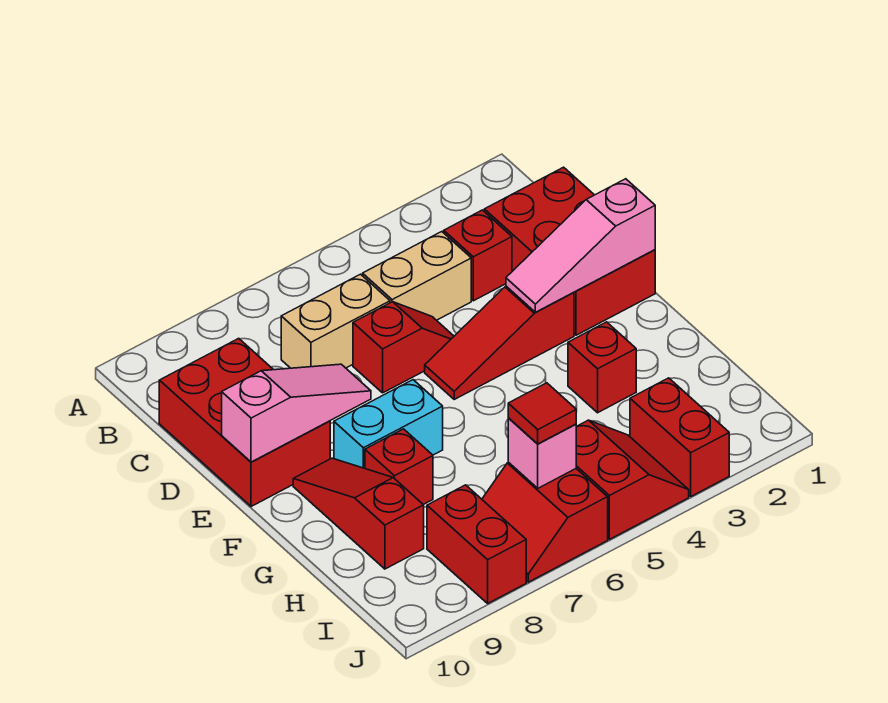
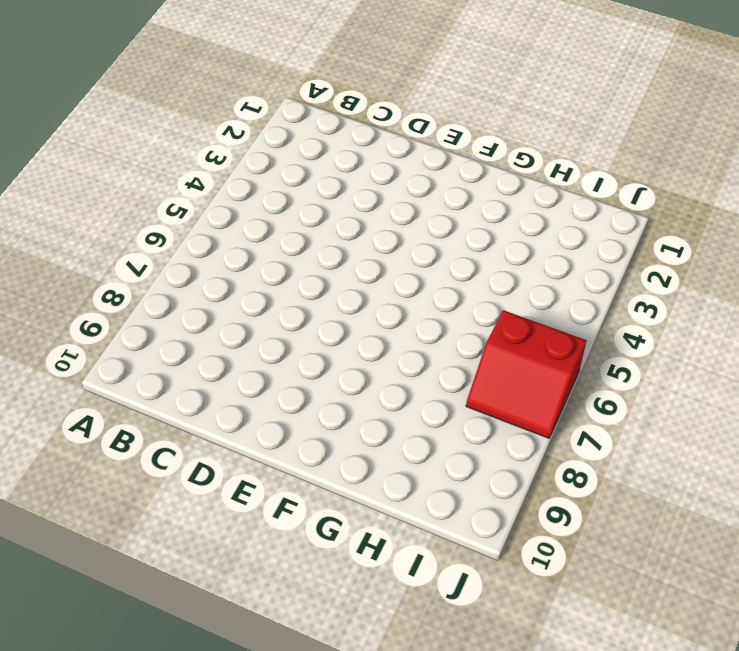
none -> red 2x3 brick [484,167,655,335]
none -> red 1x1 brick [444,210,512,301]
none -> tan 1x2 brick [363,232,471,320]

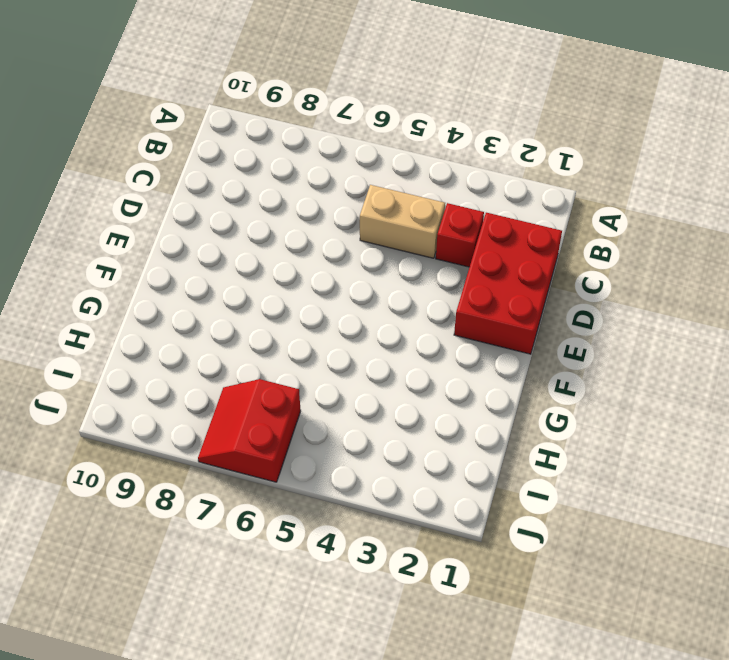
none -> tan 1x2 brick [281,274,390,368]
none -> red 2x3 brick [159,338,330,507]
none -> red 1x2 slope [353,302,454,393]

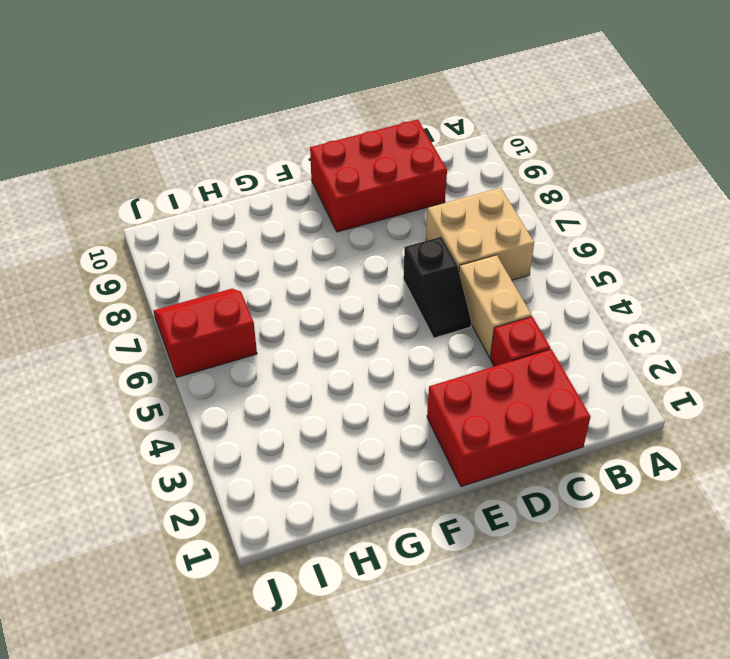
tan 2x2 brick [426,188,534,280] -> tan 1x2 brick [281,274,390,368]
black 1x2 slope [403,237,471,338] -> red 1x2 slope [353,302,454,393]
none -> red 1x3 slope [425,286,574,399]
none -> cyan 1x2 brick [334,380,443,468]
none -> red 1x3 slope [293,458,424,569]

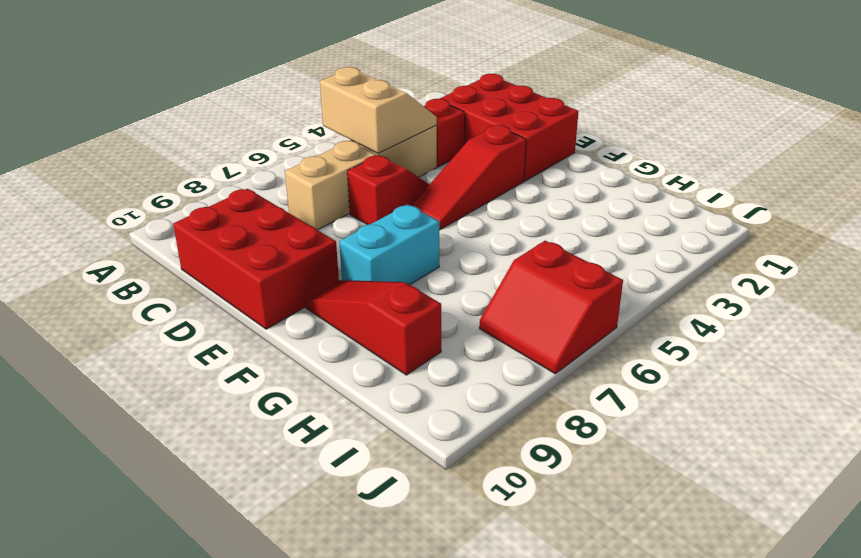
tan 2x2 slope [320,67,437,154] -> none
none -> red 1x1 brick [568,322,636,413]
none -> red 1x1 brick [365,429,433,505]
none -> red 1x2 brick [630,378,729,496]

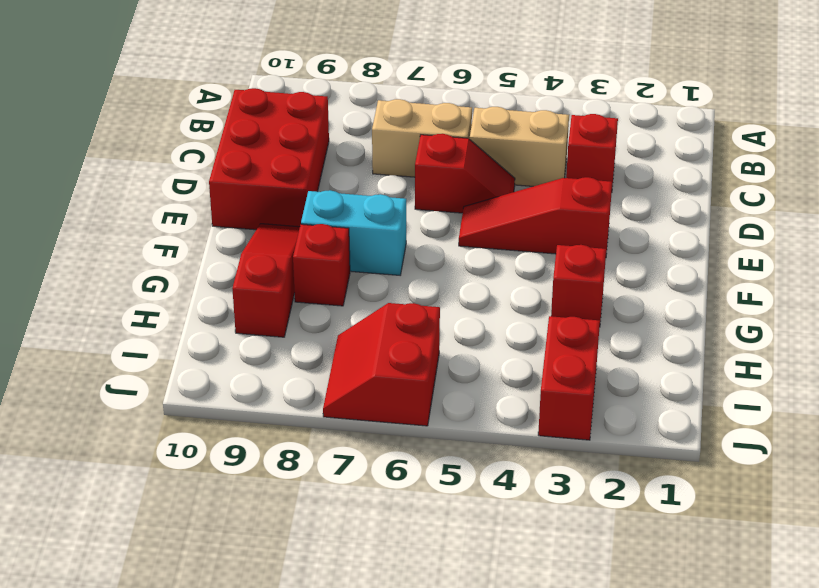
none -> red 2x3 brick [484,167,655,335]
none -> red 2x2 slope [576,420,689,539]
none -> red 1x2 brick [427,485,526,603]

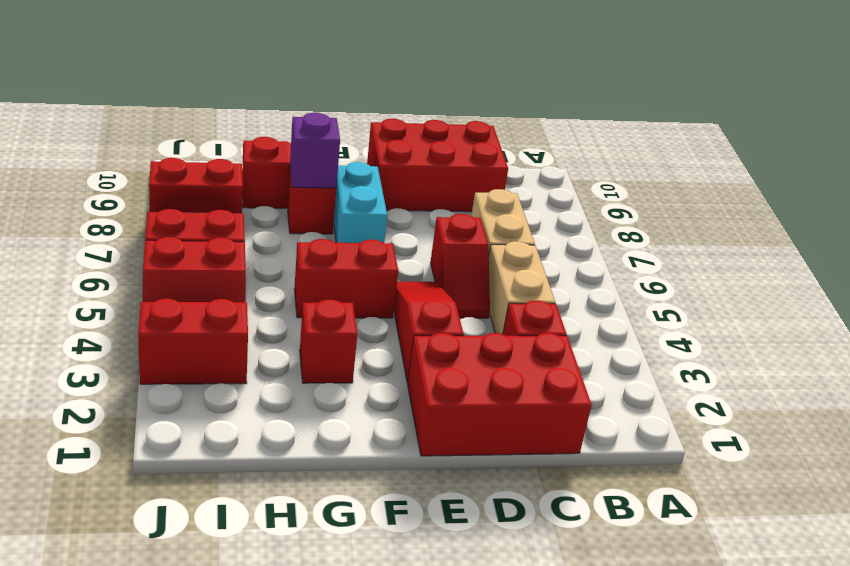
red 1x2 brick [294,239,398,318] -> none
purple 1x1 brick [290,113,340,188] -> none
none -> pink 1x3 slope [506,179,655,312]
none -> pink 1x3 slope [222,364,371,462]
none -> pink 1x1 brick [508,418,576,488]

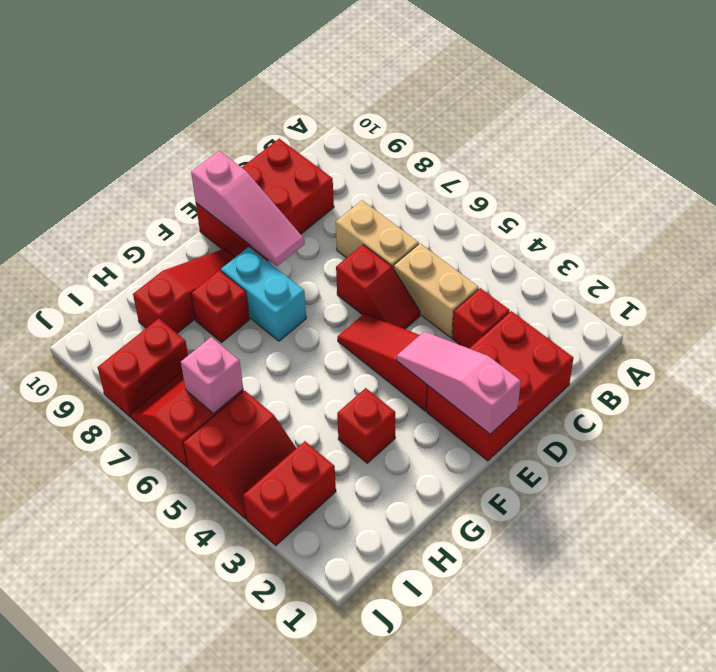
none -> red 1x1 tile [508,383,576,444]

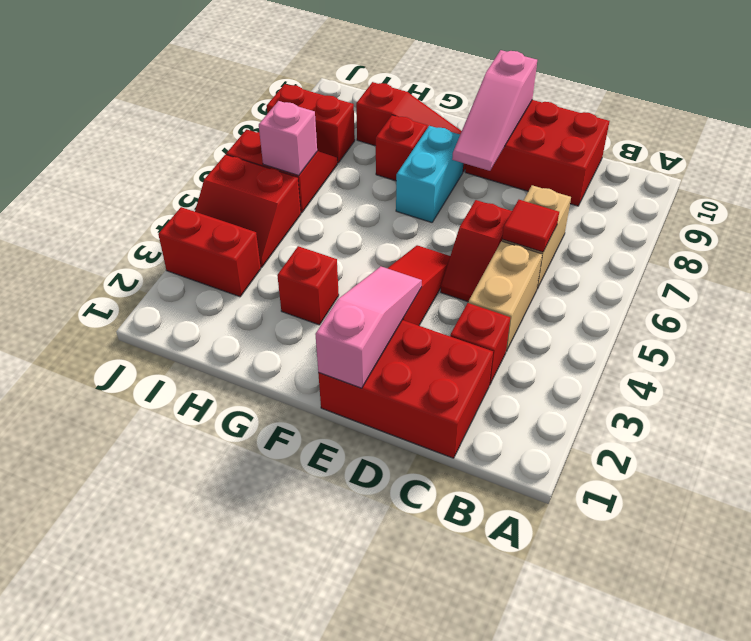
red 1x1 tile [502,200,559,252] -> red 1x1 tile moved to [508,383,576,444]

